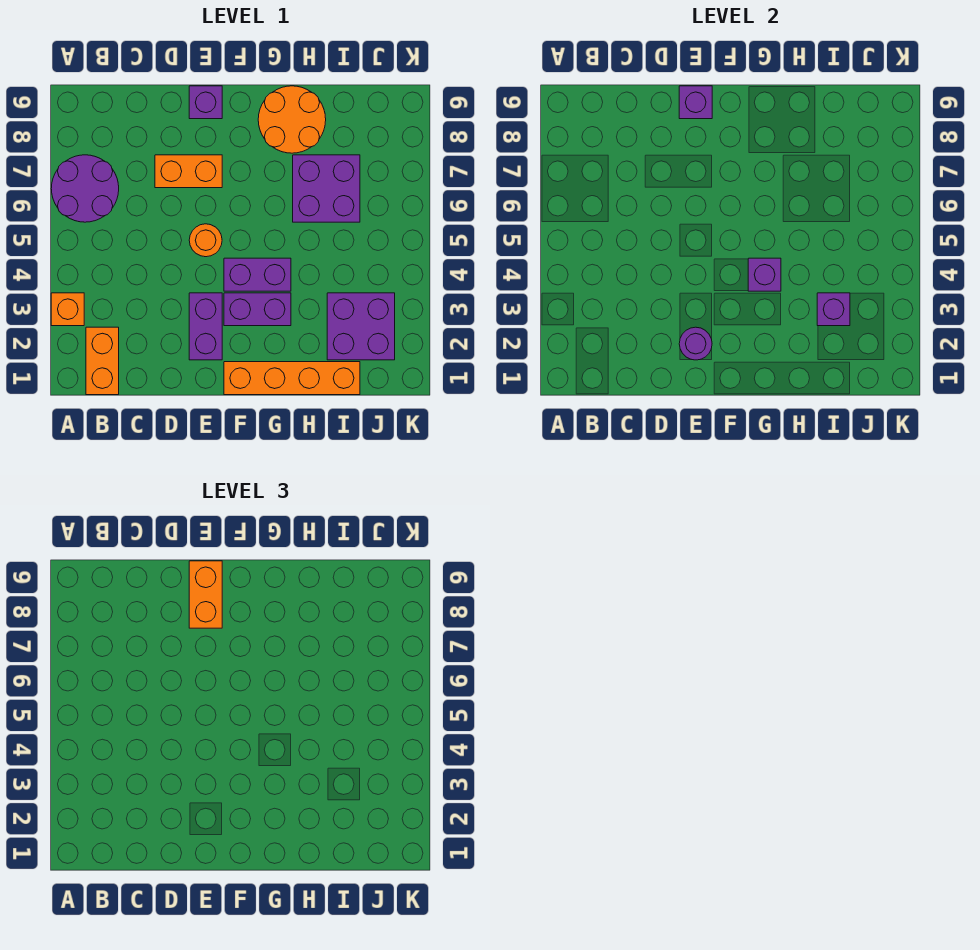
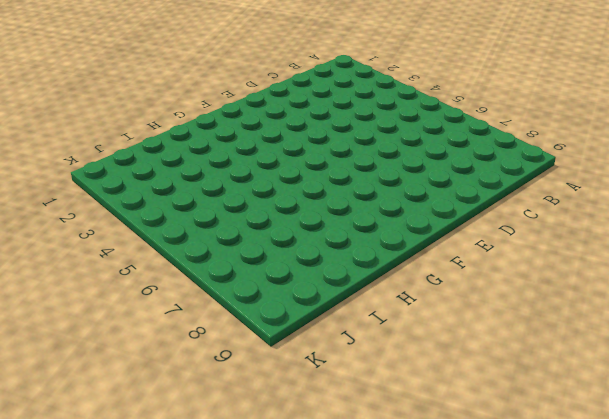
none -> orange 1x1 brick [51,293,84,326]
none -> purple 2x2 round brick [51,155,119,222]
none -> orange 1x2 brick [86,327,119,395]

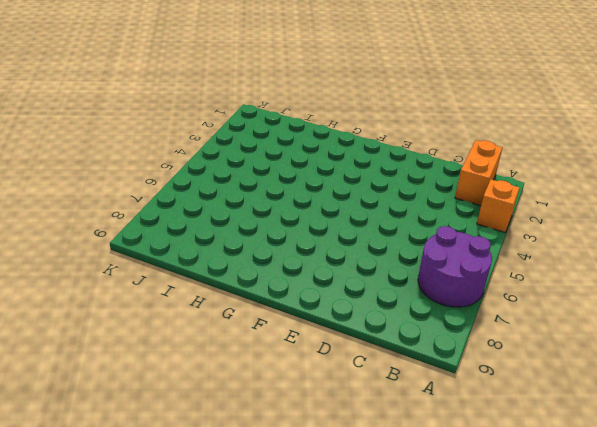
none -> orange 1x2 brick [155,155,222,188]
none -> purple 1x2 brick [189,293,222,360]
none -> orange 1x1 round brick [189,224,222,257]

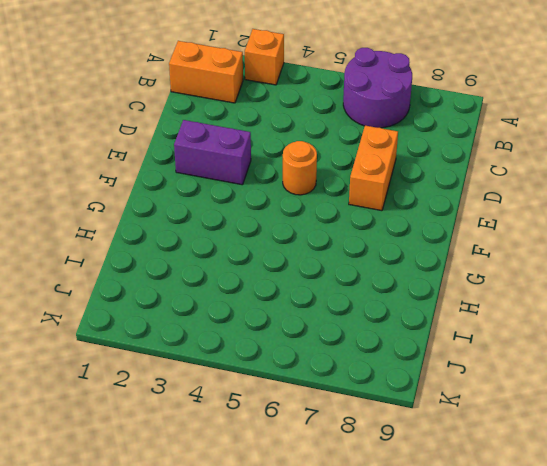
none -> purple 1x1 brick [189,86,222,119]
none -> orange 1x4 brick [224,362,360,395]
none -> purple 1x2 brick [224,293,291,326]

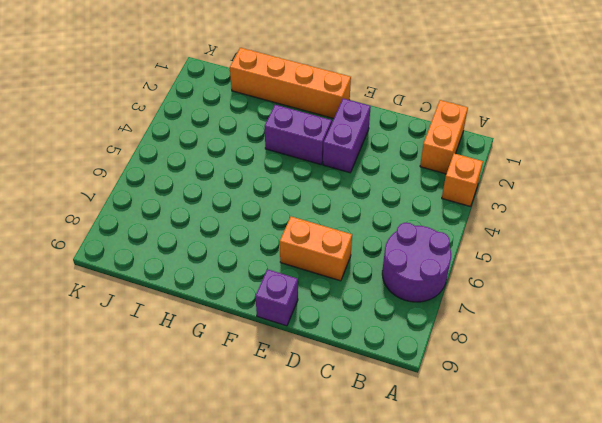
none -> orange 1x1 round brick [189,224,222,257]
none -> purple 1x2 brick [224,258,291,291]
none -> orange 2x2 round brick [258,86,326,153]

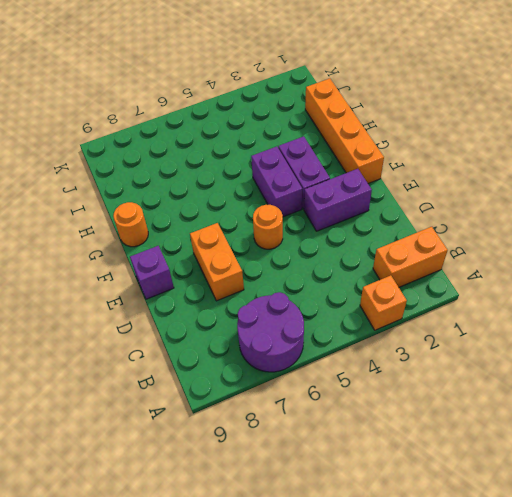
orange 1x1 round brick [113,202,148,247] -> orange 2x2 round brick [258,86,326,153]
none -> purple 2x2 brick [293,155,360,222]
none -> purple 2x2 brick [327,293,395,360]
none -> purple 1x1 round brick [679,327,712,360]

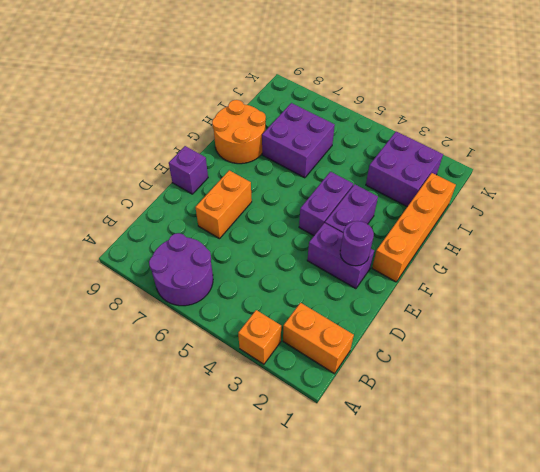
none -> orange 1x1 round brick [189,224,222,257]
none -> purple 1x1 brick [679,86,712,119]
none -> purple 1x1 brick [748,258,781,291]

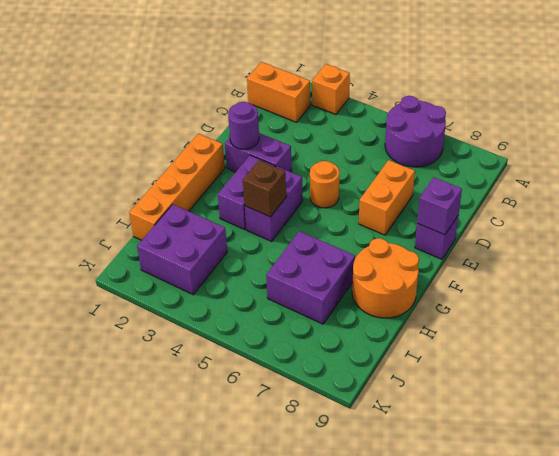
brown 1x1 brick [243,160,286,217] -> purple 1x1 brick [748,258,781,291]
none -> purple 1x1 brick [817,293,850,326]
none -> orange 1x2 brick [189,561,222,628]

